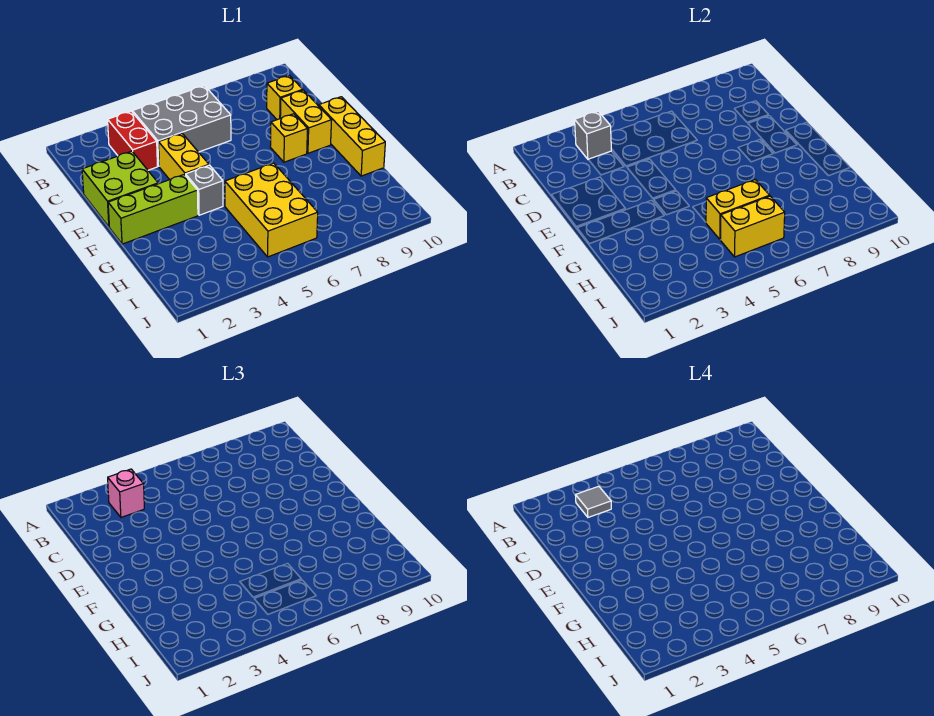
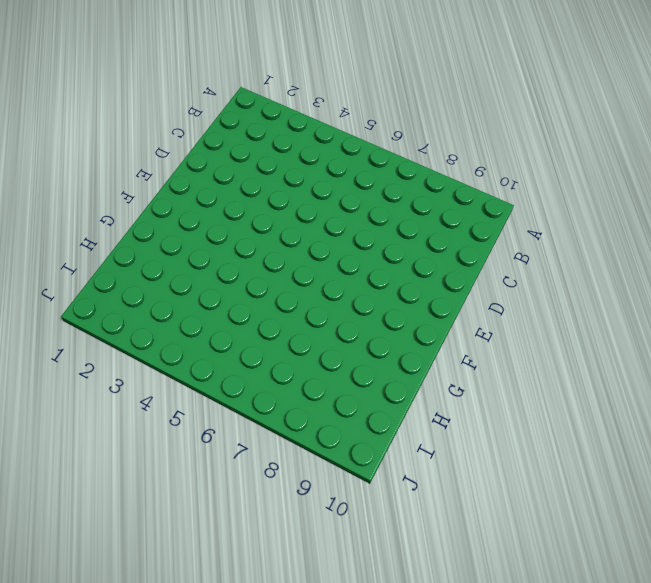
none -> red 1x2 brick [108,111,157,170]
none -> grey 2x3 brick [132,86,231,166]
none -> yellow 1x1 brick [267,75,303,120]

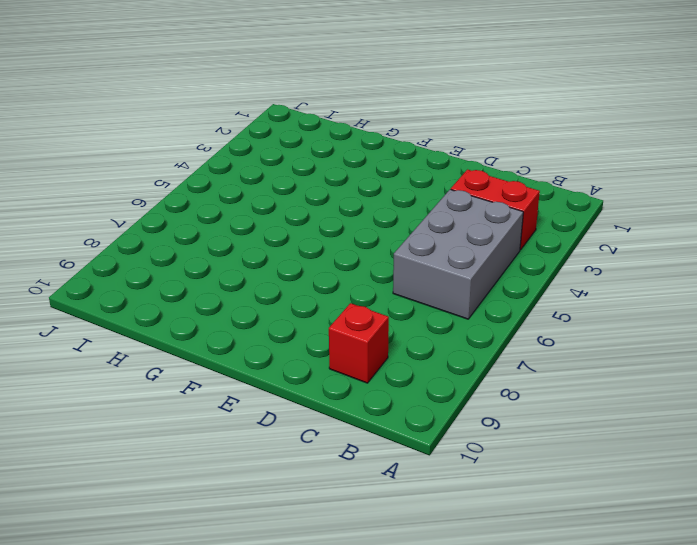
red 1x1 brick [329,303,389,383] -> yellow 1x1 brick [267,75,303,120]
none -> lime 2x2 brick [82,151,158,227]
none -> yellow 1x2 brick [159,133,209,180]
none -> yellow 1x2 brick [280,90,332,153]

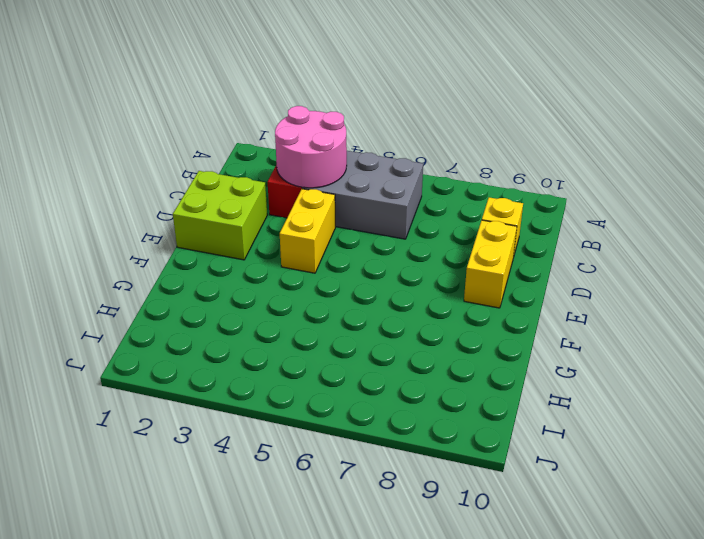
pink 2x2 round brick [275,106,347,188] -> grey 1x1 brick [575,111,611,159]
none -> yellow 1x1 brick [270,114,307,162]
none -> yellow 1x3 brick [319,97,385,176]
none -> lime 1x3 brick [108,175,198,244]

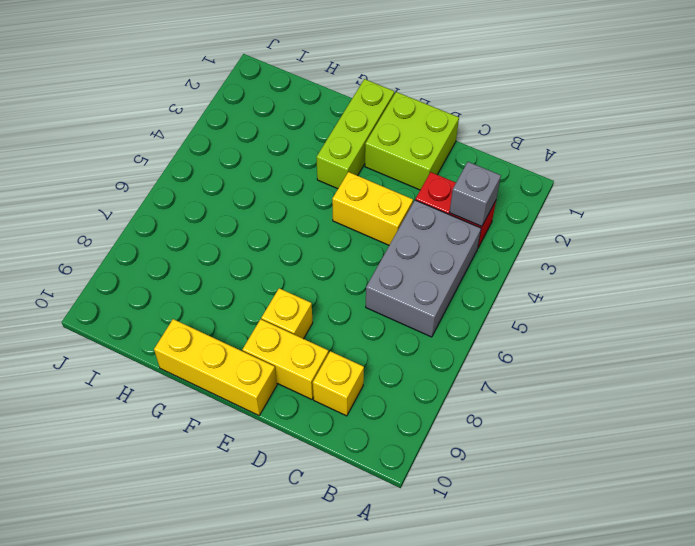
none -> grey 1x1 brick [186,165,223,215]
none -> yellow 2x3 brick [225,163,318,257]
none -> yellow 1x2 brick [706,180,770,239]

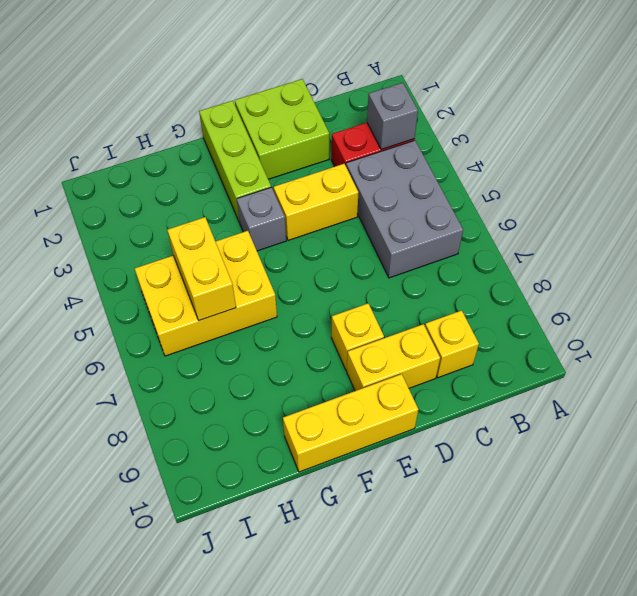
none -> yellow 1x2 brick [720,196,785,257]
none -> pink 1x1 brick [108,469,144,517]
none -> grey 1x1 tile [575,486,611,517]

